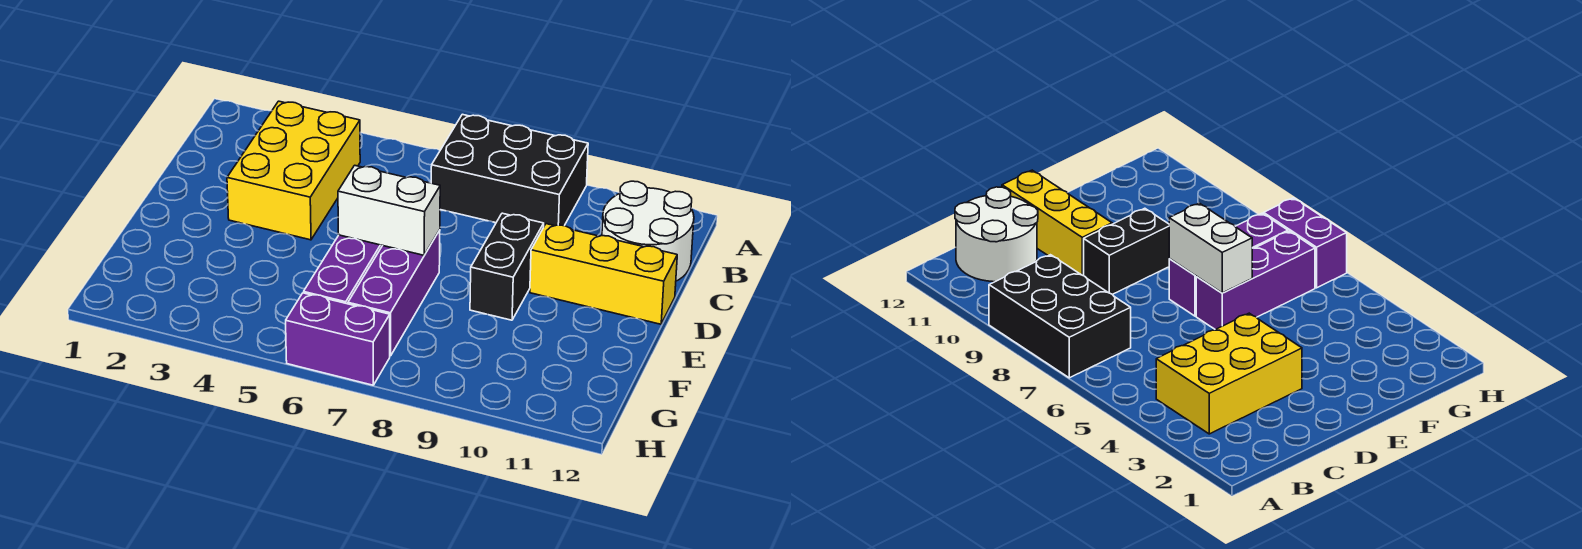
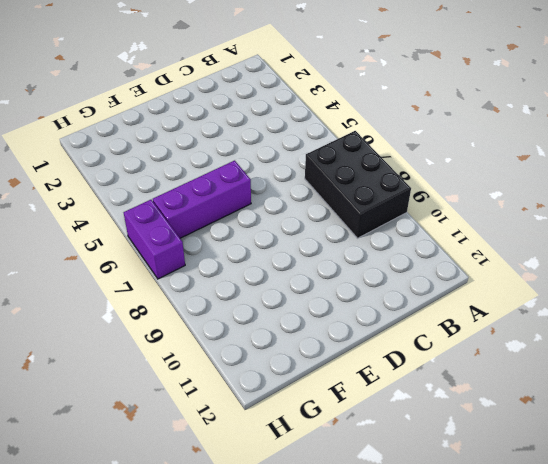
none -> yellow 2x3 brick [227,101,360,240]
none -> white 2x2 round brick [602,181,694,281]

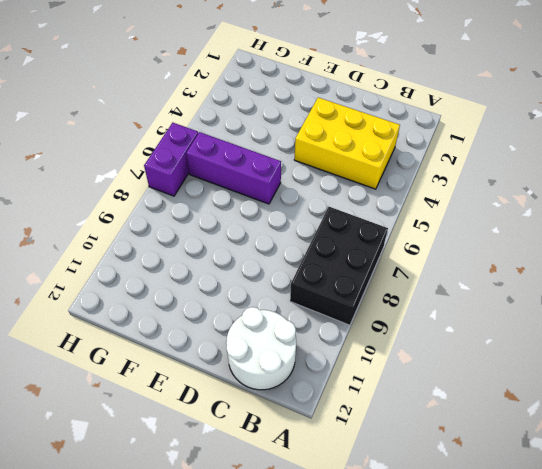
none -> black 1x2 brick [470,213,544,320]
none -> yellow 1x3 brick [530,224,677,324]

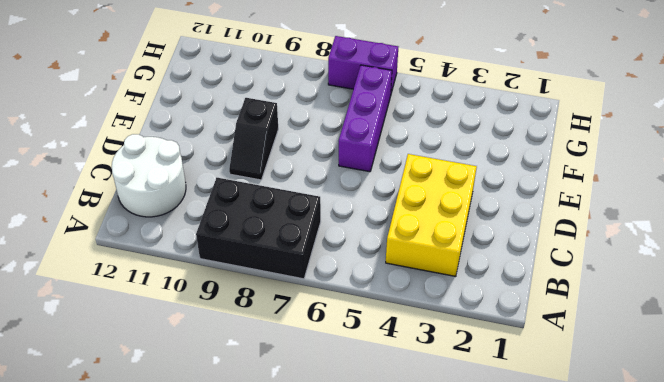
black 1x2 slope [229,98,278,180] -> black 1x2 brick [470,213,544,320]
none -> yellow 1x3 brick [530,224,677,324]
none -> purple 1x3 brick [348,230,440,356]

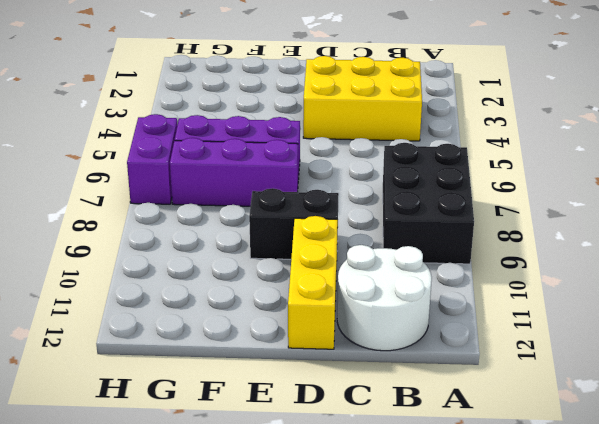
none -> white 1x2 brick [338,165,440,255]

